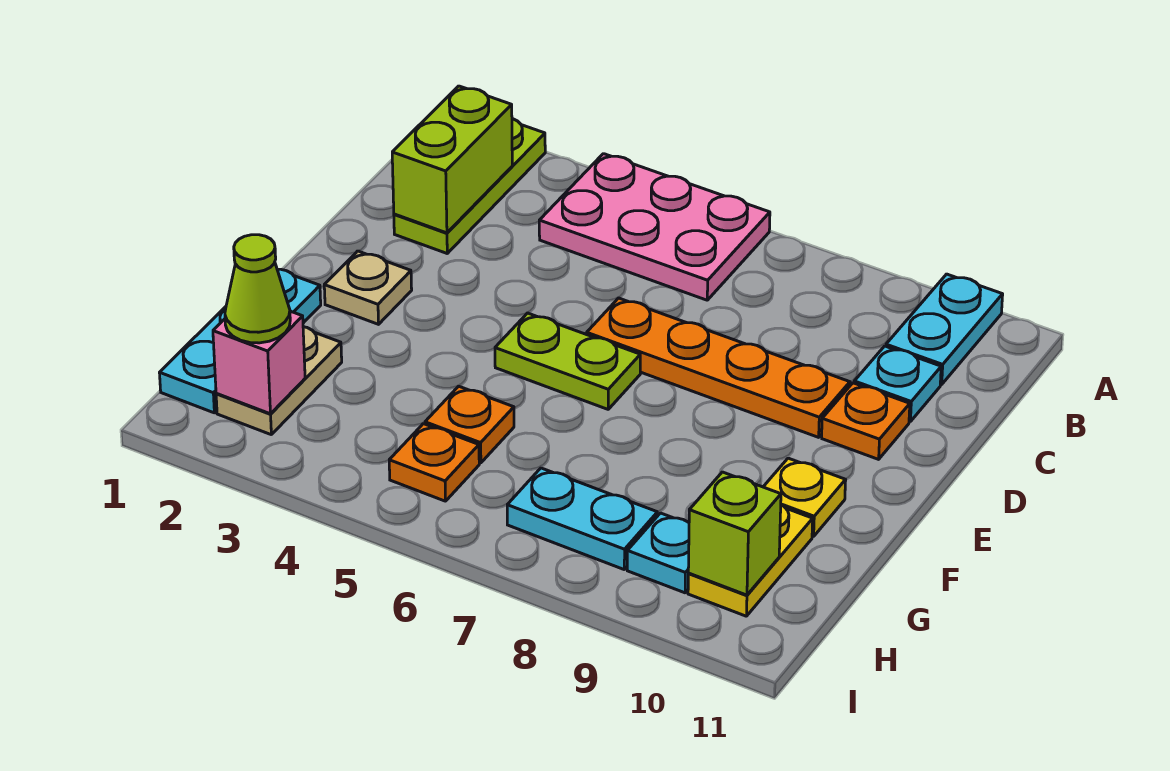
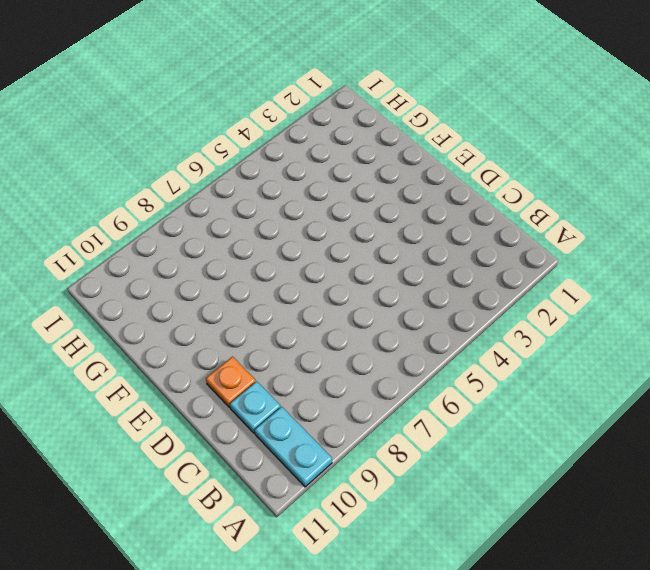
none -> lime 1x3 plate [394,119,545,253]
none -> pink 2x3 plate [539,154,770,300]
none -> orange 1x4 plate [587,298,850,437]

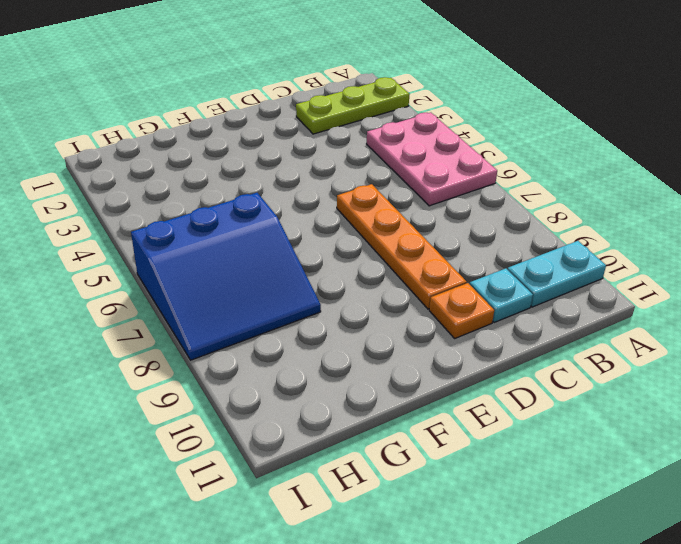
blue 3x3 slope [131,193,321,360] -> cyan 1x2 plate [507,468,657,569]
none -> tan 1x1 plate [324,251,412,324]
none -> lime 1x2 plate [495,313,640,409]
none -> cyan 1x3 plate [159,269,321,413]

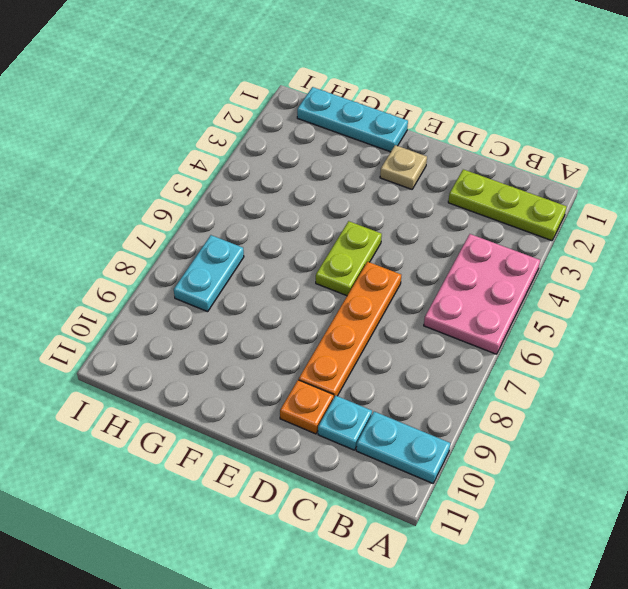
none -> yellow 1x1 plate [763,458,846,537]
none -> tan 1x2 plate [216,327,342,434]
none -> orange 1x1 plate [425,386,514,463]

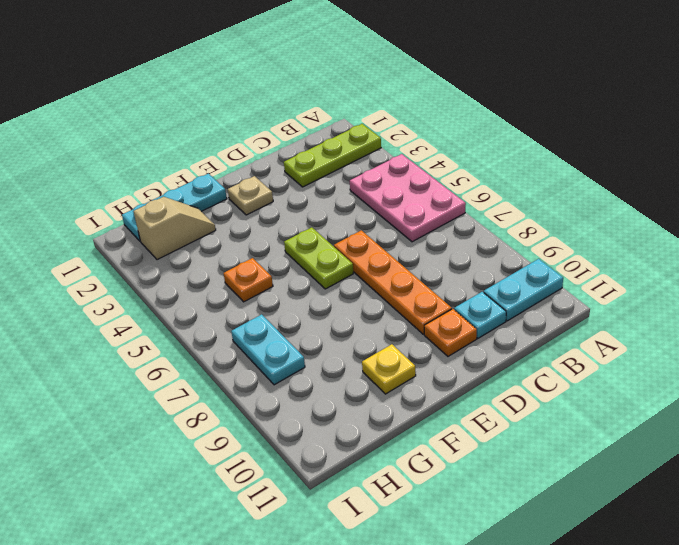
tan 1x2 slope [134,197,216,260] -> tan 1x2 plate [216,327,342,434]
none -> yellow 1x2 plate [688,505,813,616]
none -> orange 1x1 plate [389,424,479,501]
none -> cyan 1x1 plate [627,513,689,593]

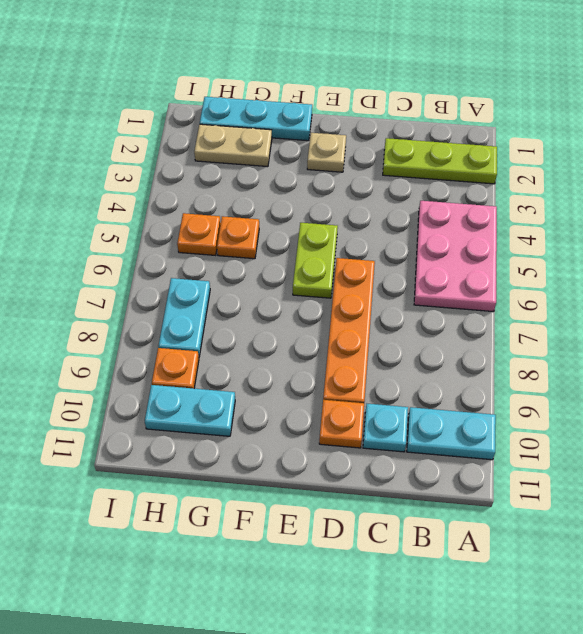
cyan 1x2 plate [145,385,235,436] -> yellow 1x2 plate [688,505,813,616]
orange 1x1 plate [152,348,199,388] -> cyan 1x1 plate [627,513,689,593]
none -> yellow 1x1 plate [763,458,846,537]
none -> lime 1x2 brick [392,86,512,233]
none -> pink 1x1 brick [213,311,305,414]

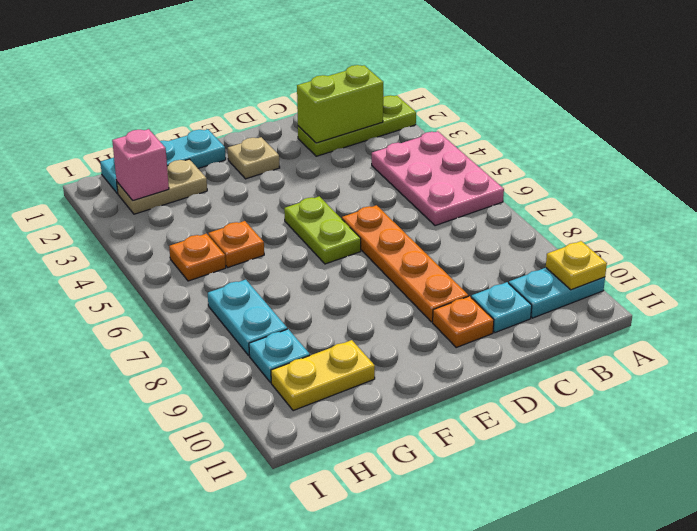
yellow 1x1 plate [546,241,607,290] -> yellow 1x1 plate moved to [763,458,846,537]
none -> lime 1x1 brick [688,472,781,595]
none -> lime 1x1 cone [225,235,290,343]

